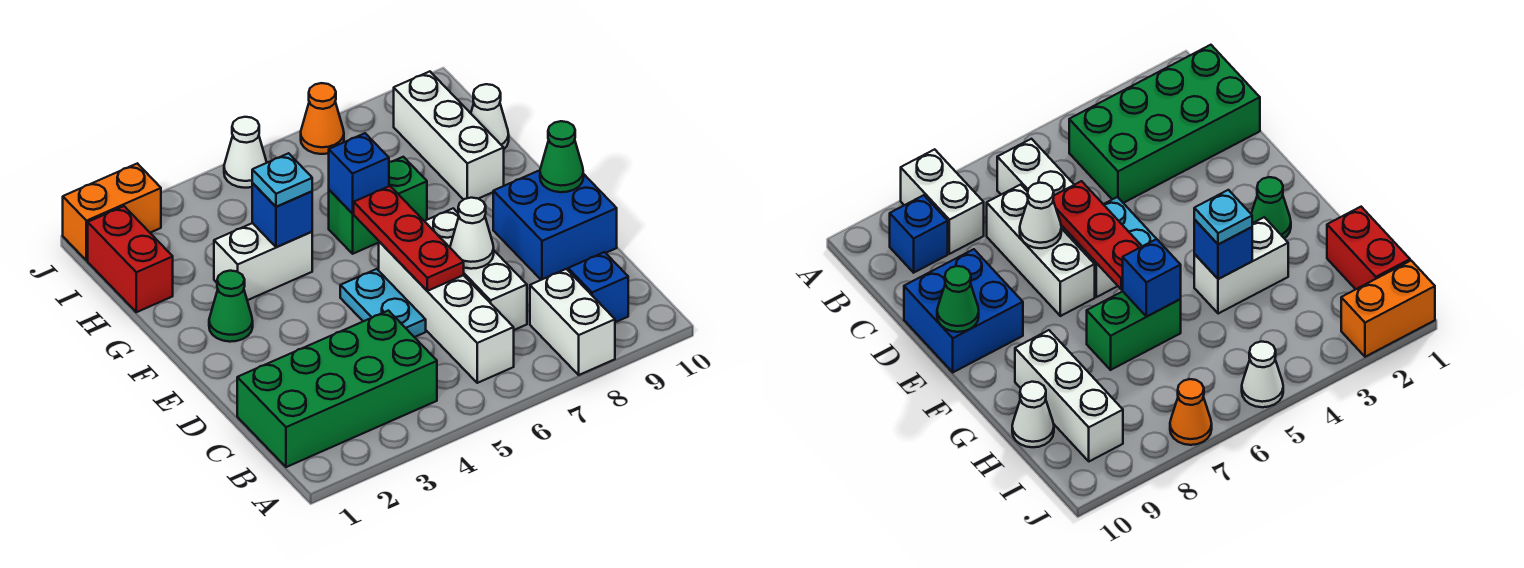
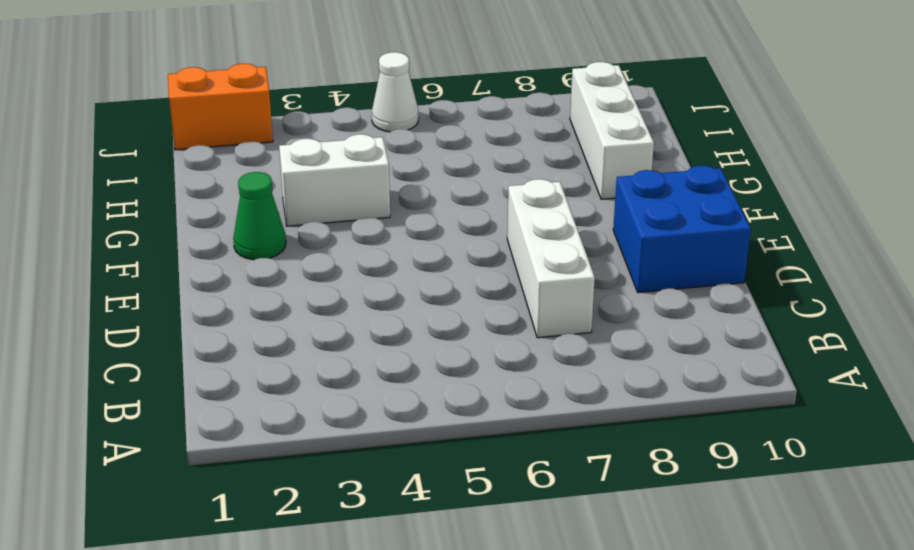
none -> white 1x2 brick [530,269,615,375]
none -> green 2x4 brick [237,311,437,467]
none -> white 1x4 brick [379,242,514,383]

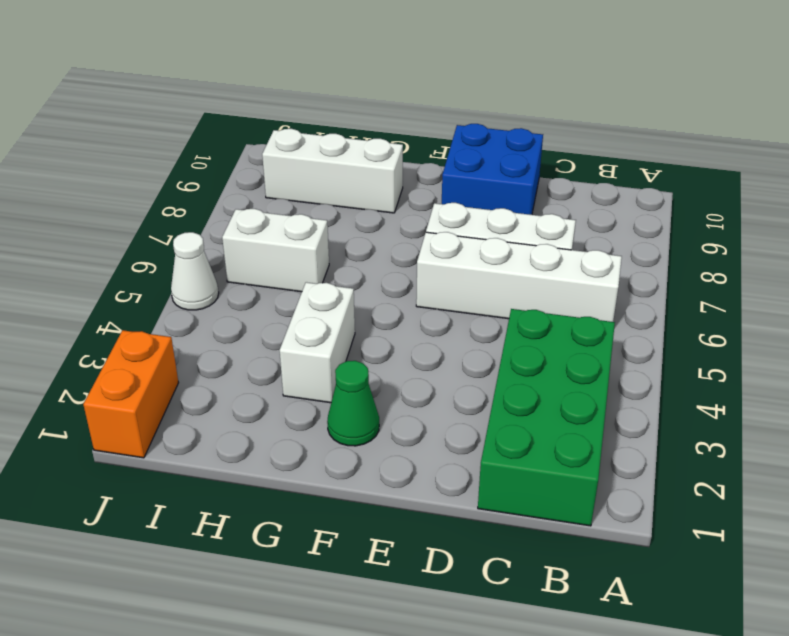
white 1x2 brick [222,209,329,292] -> white 1x2 brick moved to [530,269,615,375]
none -> blue 1x1 brick [568,252,628,322]
none -> cyan 1x2 plate [340,269,426,337]
none -> green 1x2 brick [329,157,427,254]

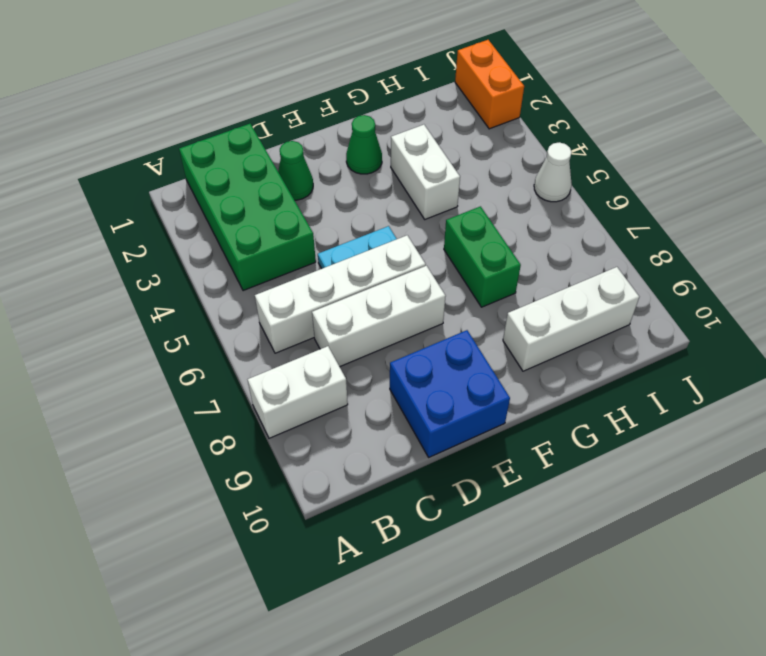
green 1x1 cone [278,141,313,200] -> green 1x1 cone moved to [540,121,583,192]
none -> blue 1x1 brick [568,252,628,322]
none -> red 1x2 brick [88,206,173,312]
none -> white 1x1 cone [471,84,509,149]

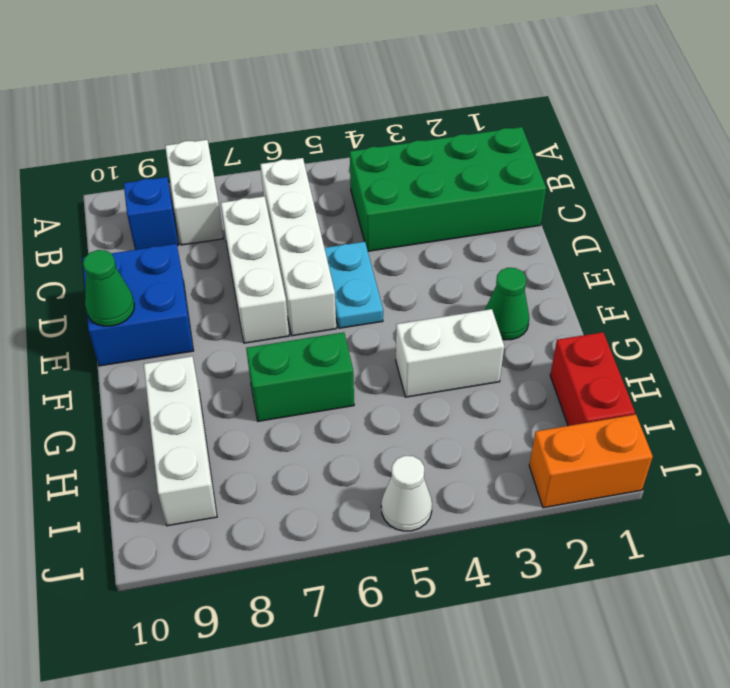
none -> white 1x1 cone [471,84,509,149]
none -> orange 1x1 cone [301,83,344,154]
none -> red 1x3 plate [353,186,464,291]

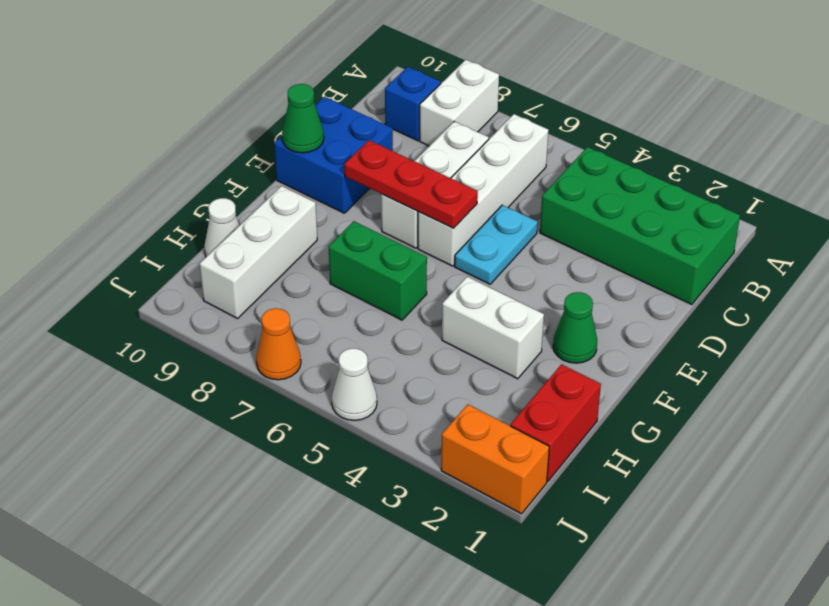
red 1x3 plate [344,140,478,228] -> red 1x3 plate turned to [353,186,464,291]
none -> white 1x1 cone [450,198,494,269]
none -> blue 1x1 brick [252,183,312,247]
none -> blue 1x1 brick [329,133,389,214]

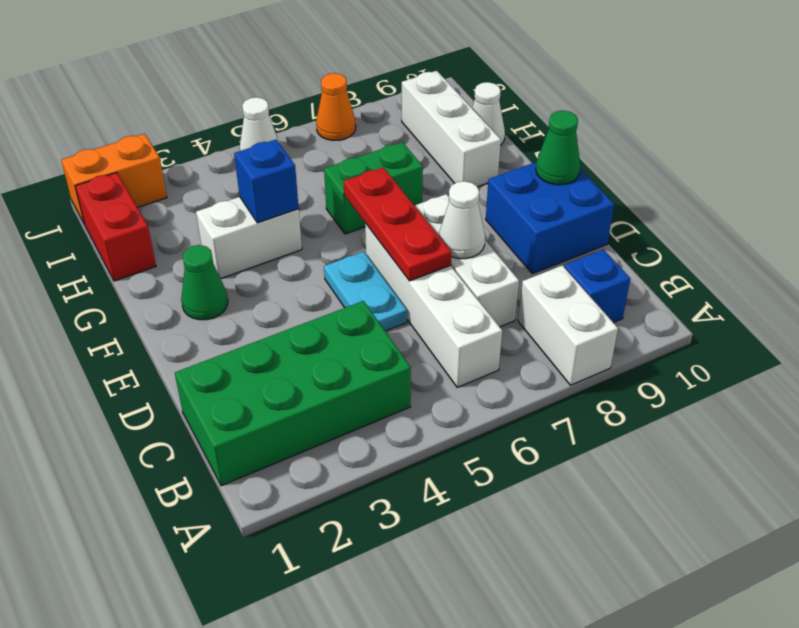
none -> blue 1x1 brick [329,133,389,214]
none -> cyan 1x1 plate [252,153,312,207]

